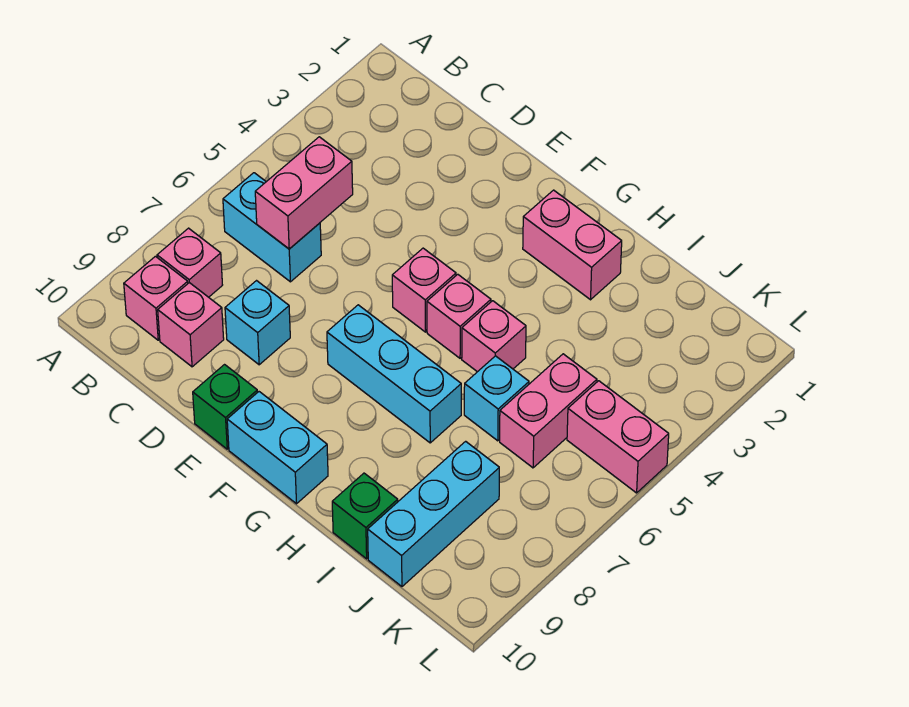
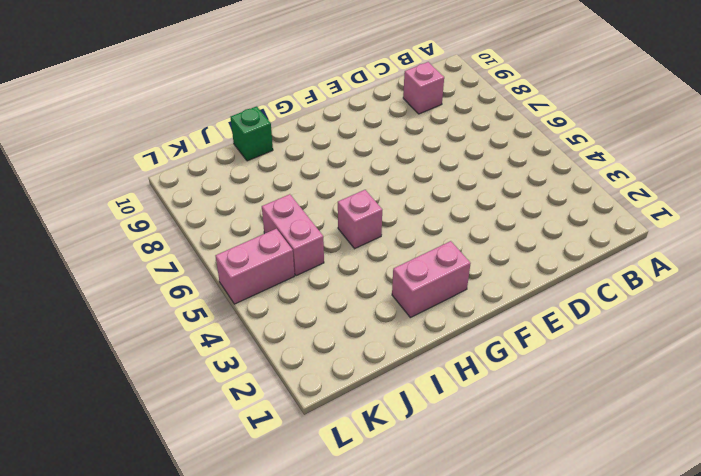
none -> cyan 1x2 brick [223,173,321,282]
none -> pink 1x1 brick [157,228,222,297]
none -> pink 1x1 brick [124,256,188,340]

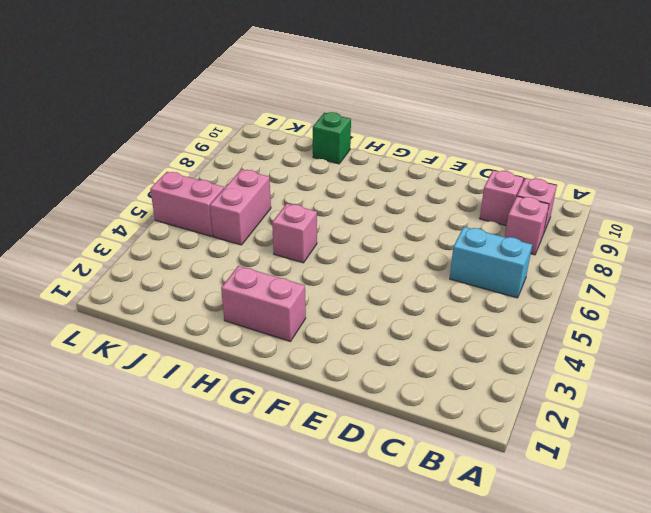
none -> cyan 1x1 brick [225,281,290,365]
none -> green 1x1 brick [193,365,258,449]
none -> pink 1x1 brick [392,248,456,332]

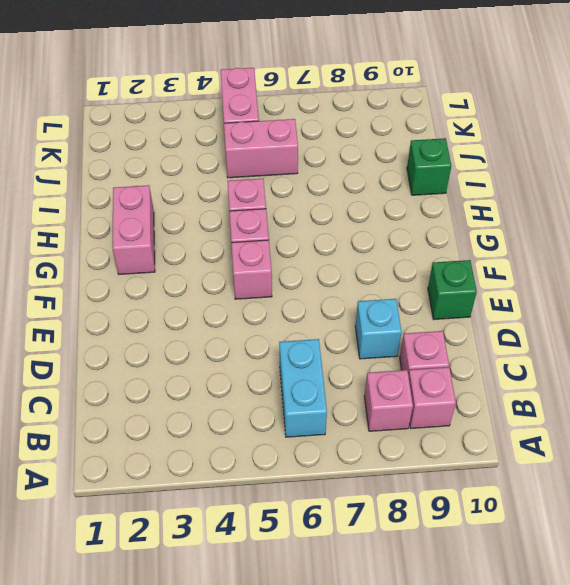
none -> cyan 1x3 brick [327,305,461,443]
none -> cyan 1x2 brick [227,392,328,504]
none -> cyan 1x1 brick [464,356,529,441]

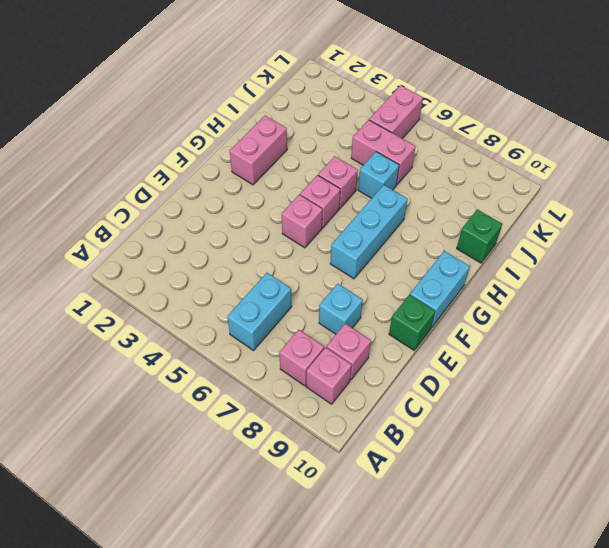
none -> cyan 1x3 brick [368,441,499,586]
none -> pink 1x2 brick [255,137,353,249]

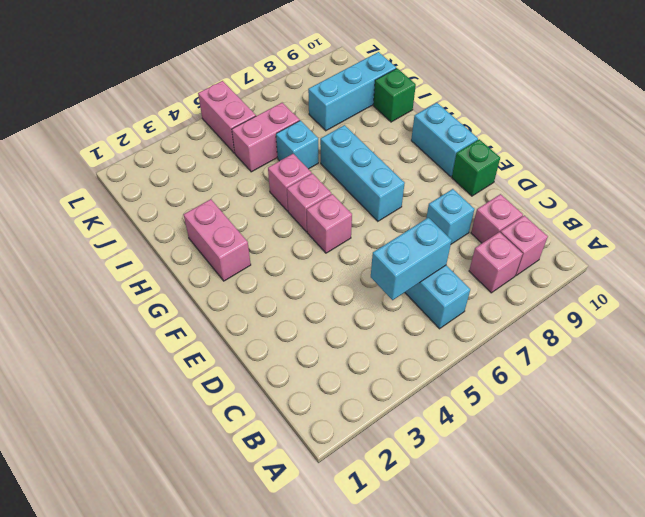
cyan 1x2 brick [371,218,452,300] -> pink 1x2 brick [255,137,353,249]

